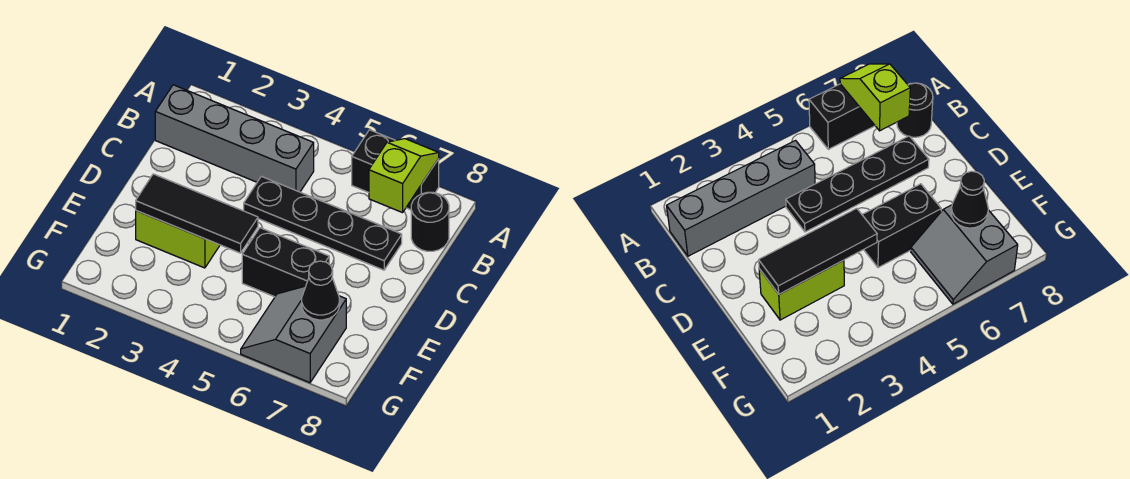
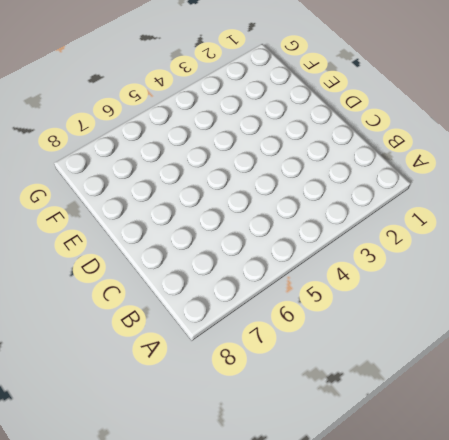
none -> black 1x2 brick [352,130,439,210]
none -> grey 1x4 brick [155,85,314,192]

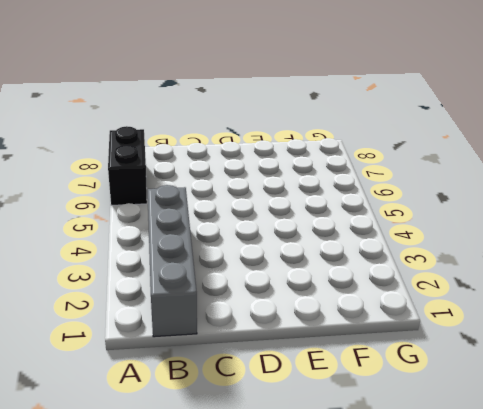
none -> black 1x1 round brick [411,192,449,251]
none -> black 1x4 plate [244,176,402,270]

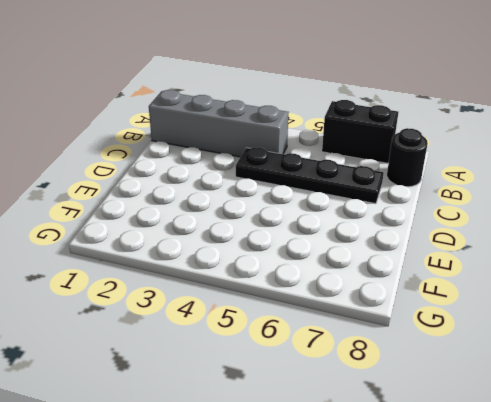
none -> lime 1x2 brick [136,211,220,268]
none -> black 1x2 brick [242,228,329,297]

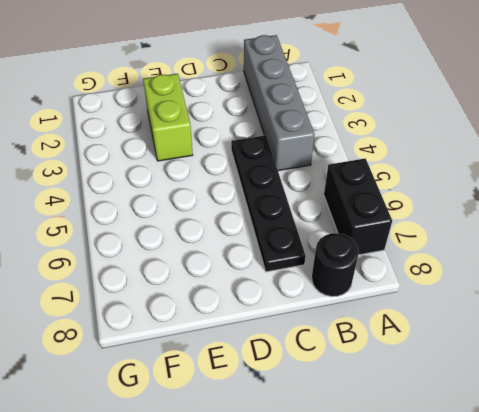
none -> black 1x2 brick [242,228,329,297]
none -> grey 2x2 slope [241,286,346,383]

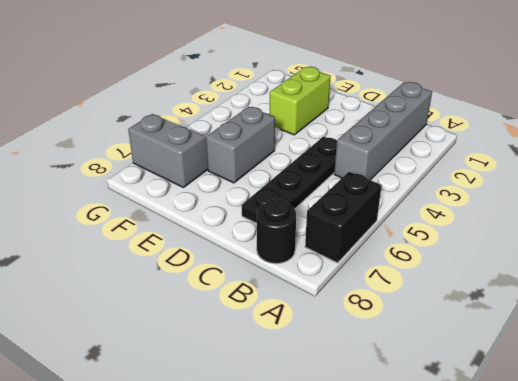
grey 1x2 brick [206,107,275,183] -> black 1x2 brick [242,228,329,297]
none -> lime 1x2 slope [369,139,439,213]
none -> black 1x3 tile [136,174,258,253]

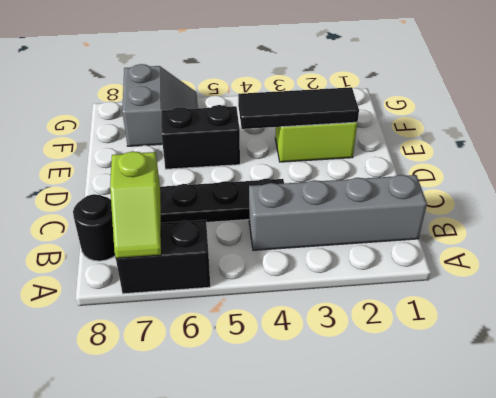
none -> black 1x1 cone [302,261,339,320]

